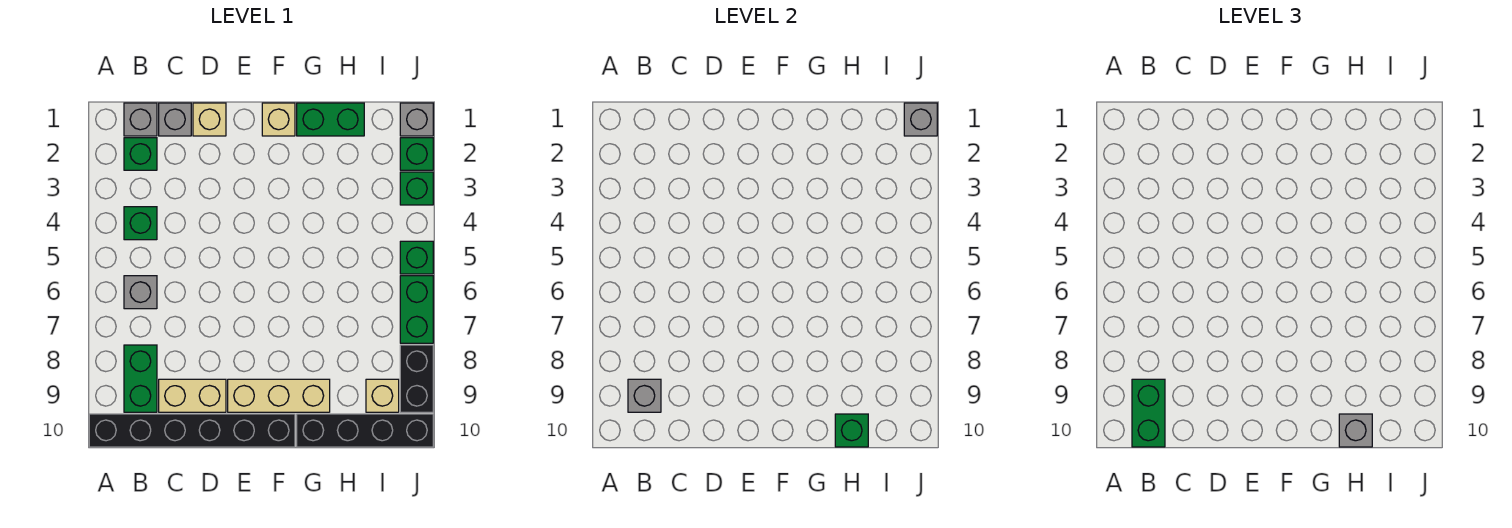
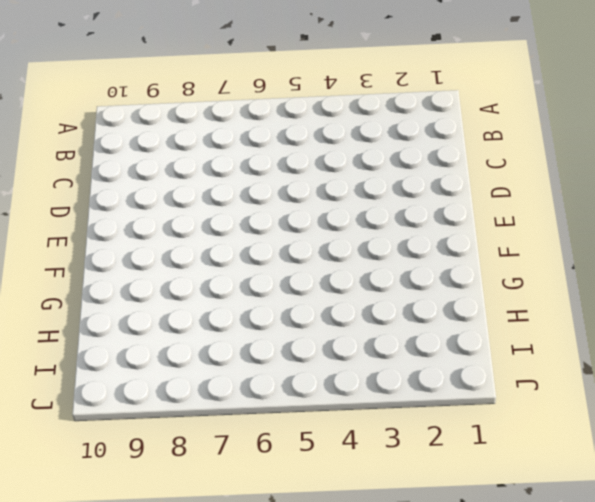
none -> black 1x6 brick [89,414,295,447]
none -> grey 1x1 brick [124,103,157,136]
none -> green 1x1 brick [124,138,157,170]

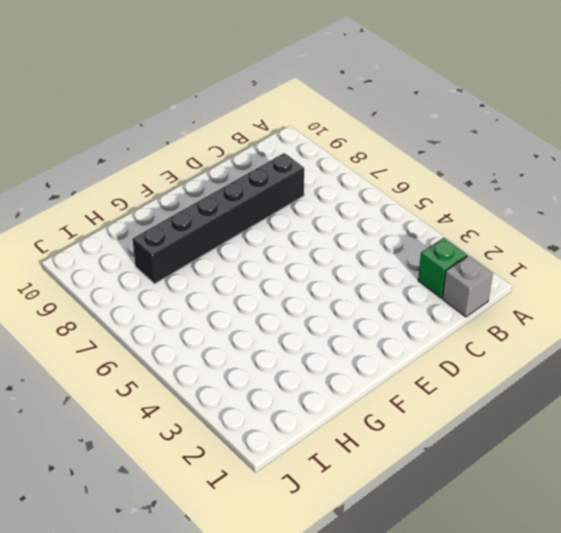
black 1x6 brick [132,153,304,284] -> black 1x6 brick moved to [89,414,295,447]
none -> green 1x1 brick [124,207,157,240]
none -> grey 1x1 brick [124,276,157,309]
none -> green 1x2 brick [124,345,157,412]

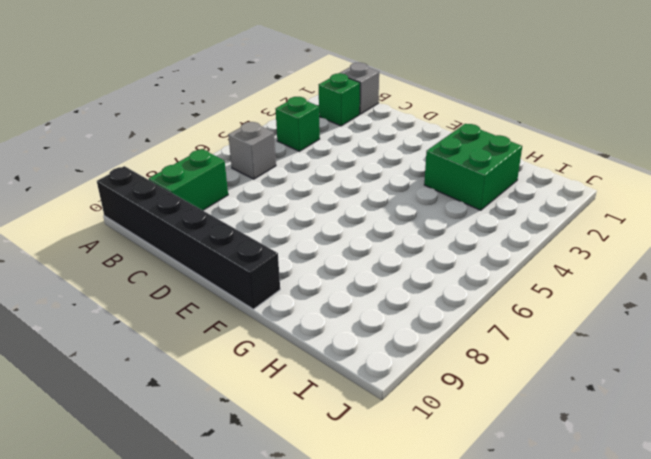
green 2x2 brick [424,124,522,210] -> none
none -> grey 1x1 brick [159,103,191,136]
none -> tan 1x2 brick [159,379,226,412]
none -> tan 1x1 brick [193,103,226,136]

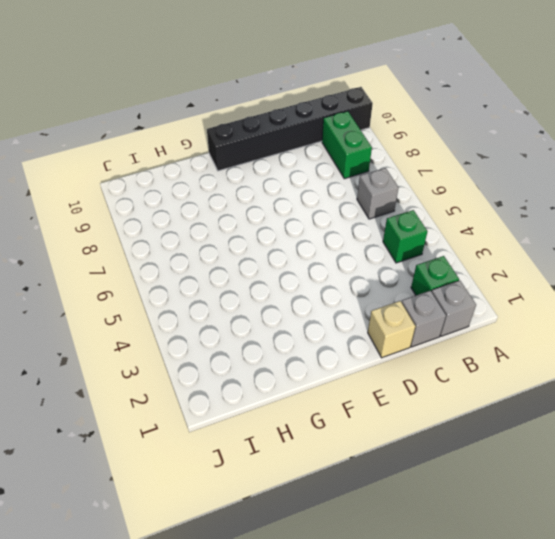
none -> tan 1x2 brick [159,379,226,412]
none -> tan 1x3 brick [228,379,330,412]
none -> tan 1x1 brick [262,103,295,136]

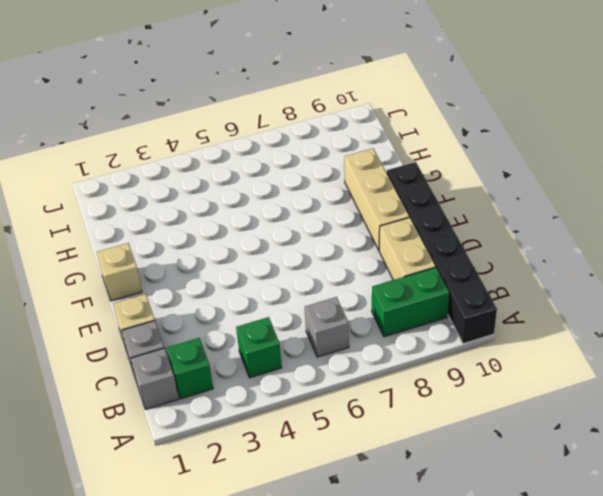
none -> green 1x2 brick [297,103,364,136]
none -> black 1x4 brick [297,414,433,447]
none -> tan 1x1 brick [366,379,399,412]

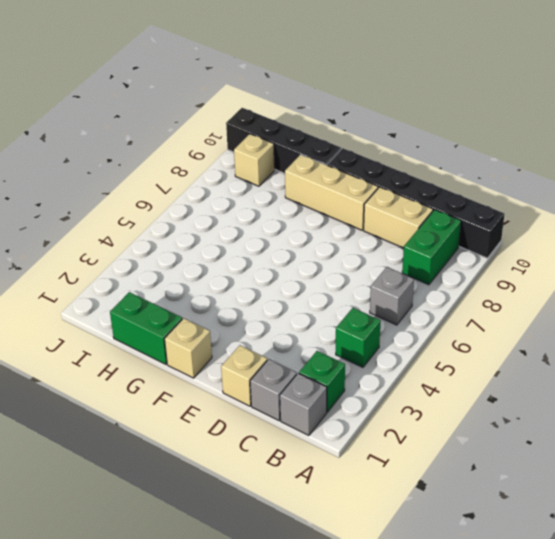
none -> grey 1x1 brick [400,103,433,136]
none -> green 1x1 brick [400,138,433,170]
none -> green 1x1 brick [400,172,433,205]

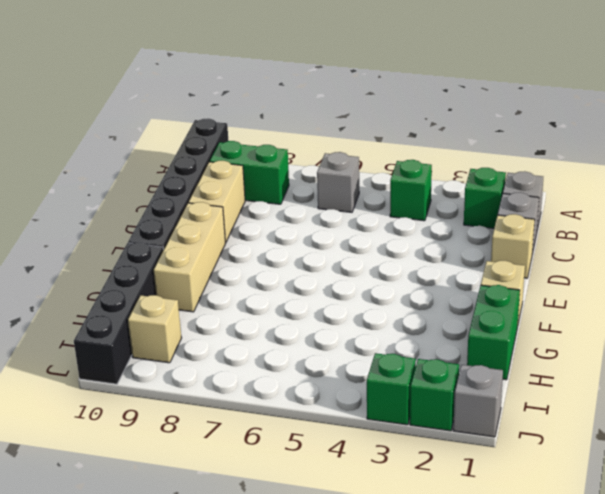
none -> green 1x1 brick [400,241,433,274]
none -> green 1x2 brick [400,276,433,343]
none -> black 1x2 brick [400,345,433,412]

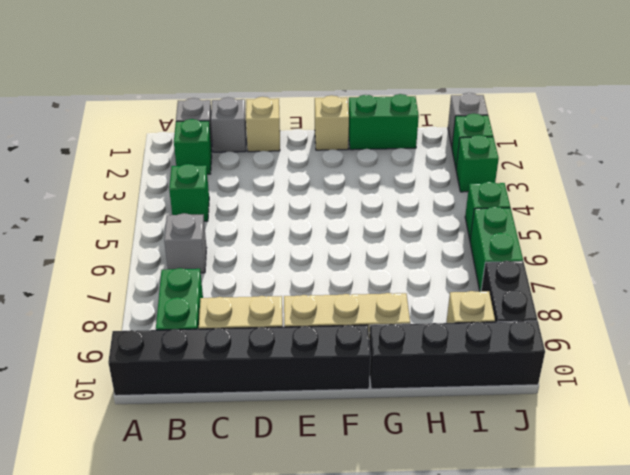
none -> grey 1x1 brick [628,379,661,412]
none -> green 1x1 brick [835,414,868,447]
none -> grey 1x1 brick [904,103,937,136]

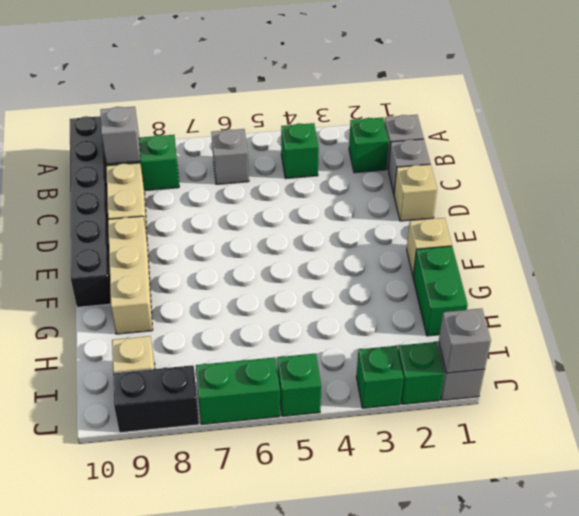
none -> black 1x4 brick [297,414,433,447]
none -> green 1x1 brick [835,414,868,447]
none -> green 1x2 brick [1132,379,1165,447]

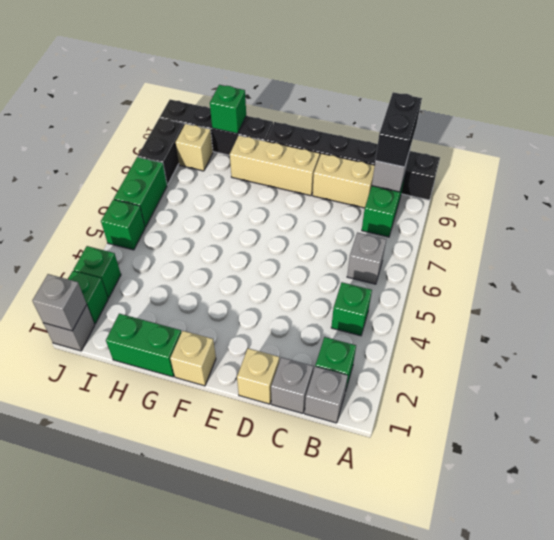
black 1x2 brick [375,92,422,167] -> green 1x2 brick [1132,379,1165,447]
none -> grey 1x1 brick [1339,414,1372,447]

